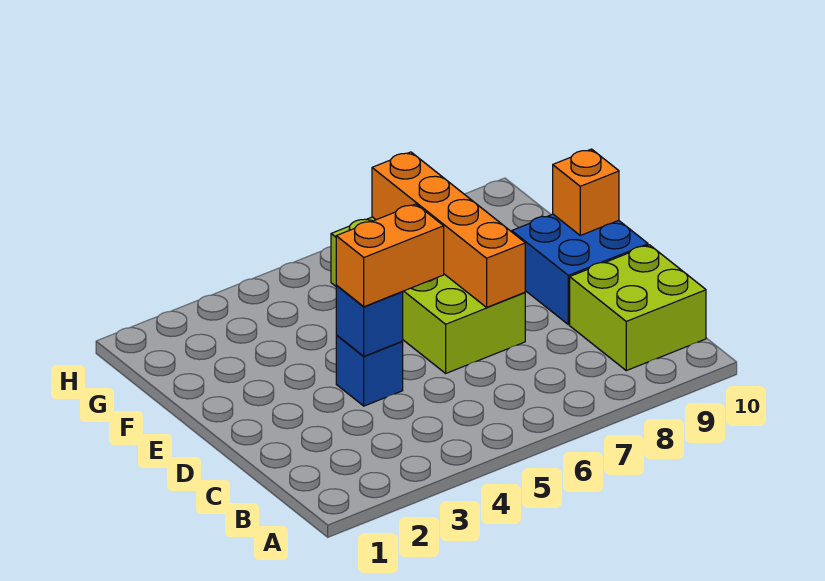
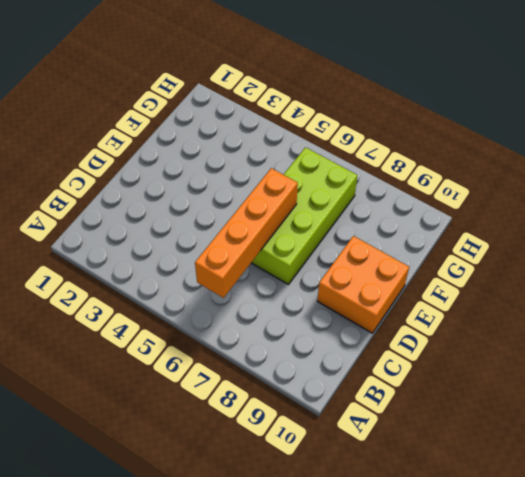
orange 1x4 brick [195,168,298,298] -> orange 1x4 brick moved to [372,152,525,307]
orange 2x2 brick [317,236,409,333] -> blue 2x2 brick [512,214,648,325]
none -> lime 2x2 brick [570,245,706,371]
none -> blue 1x1 brick [336,335,403,406]

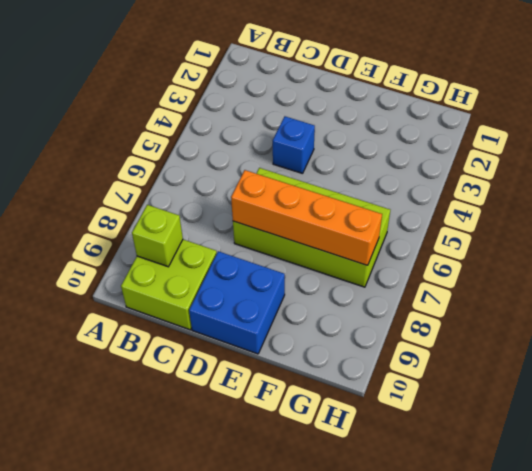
lime 1x1 brick [132,205,183,267] -> none
none -> blue 1x1 brick [336,286,403,356]
none -> orange 1x1 brick [553,149,619,235]

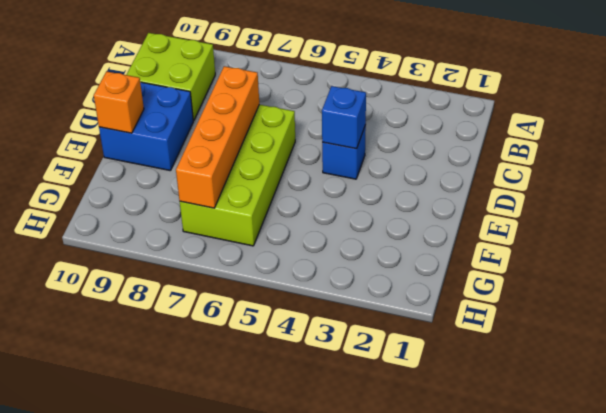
none -> orange 1x2 brick [336,204,444,307]

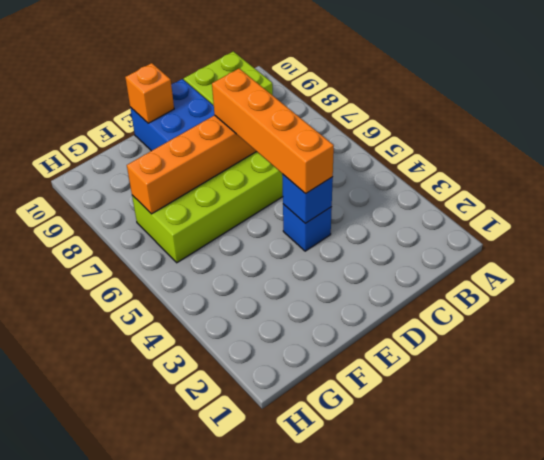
orange 1x4 brick [212,68,334,194] -> orange 1x2 brick [336,204,444,307]

